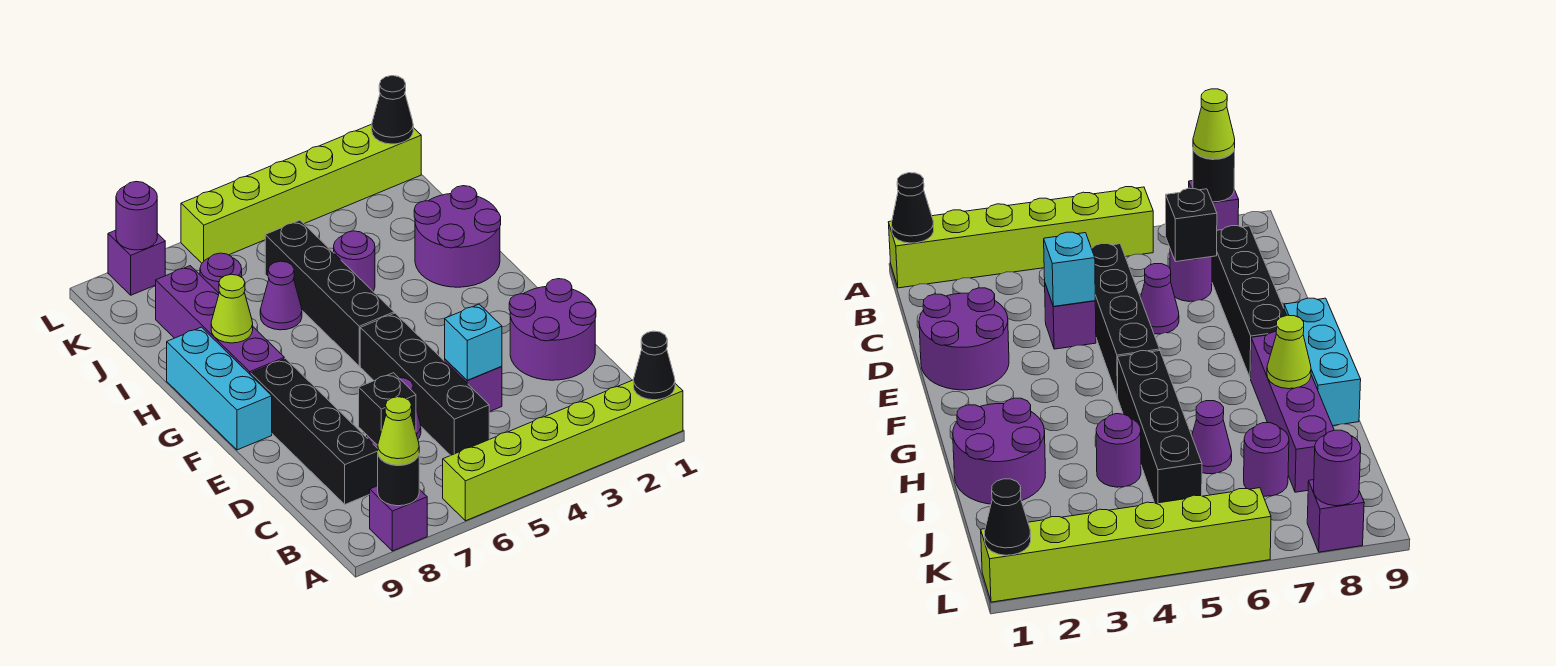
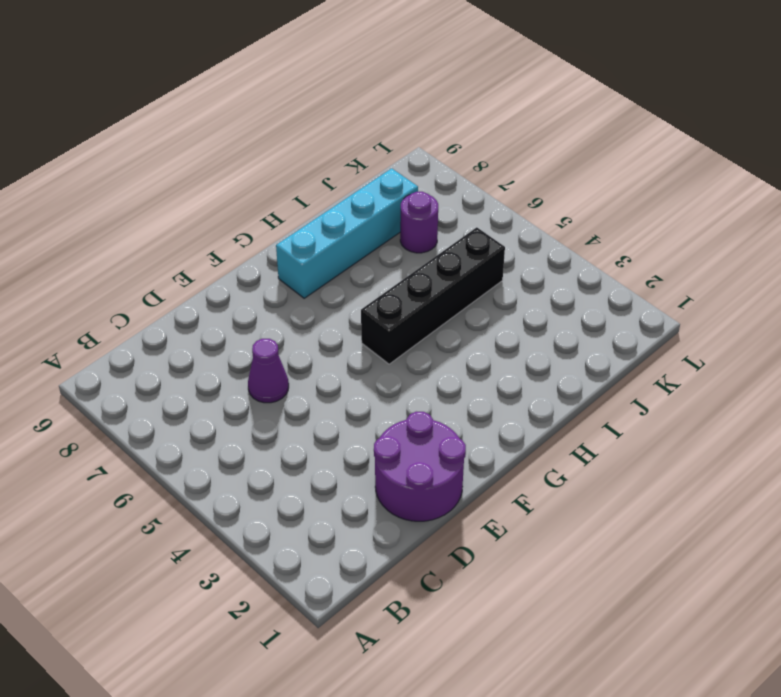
cyan 1x4 brick [276,168,418,298] -> purple 1x4 brick [156,266,284,375]
none -> lime 1x6 brick [443,380,683,521]
none -> purple 1x1 brick [370,486,427,551]
none -> black 1x4 brick [360,313,489,455]

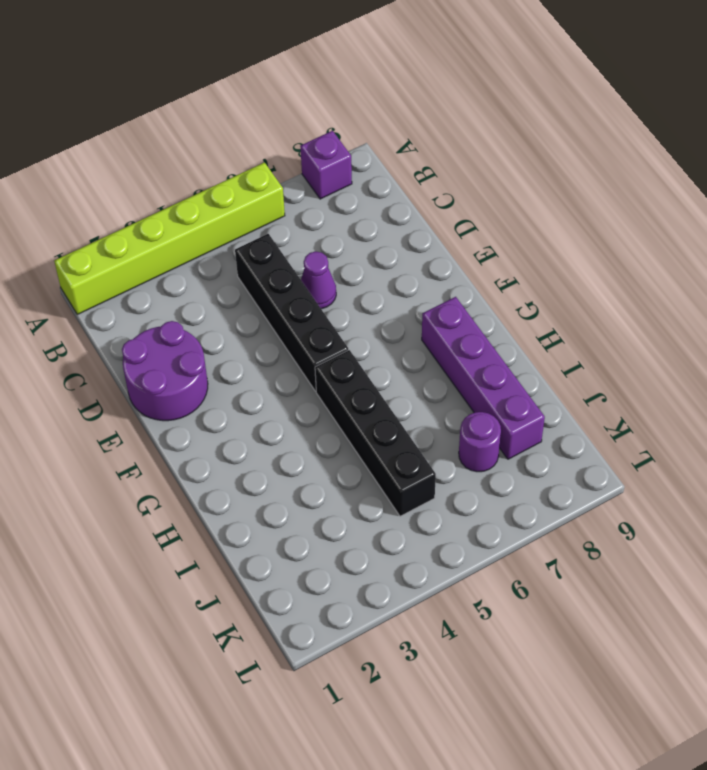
none -> purple 1x1 round brick [1170,250,1212,302]
none -> black 1x4 brick [251,359,378,504]
none -> purple 1x1 brick [445,359,502,412]

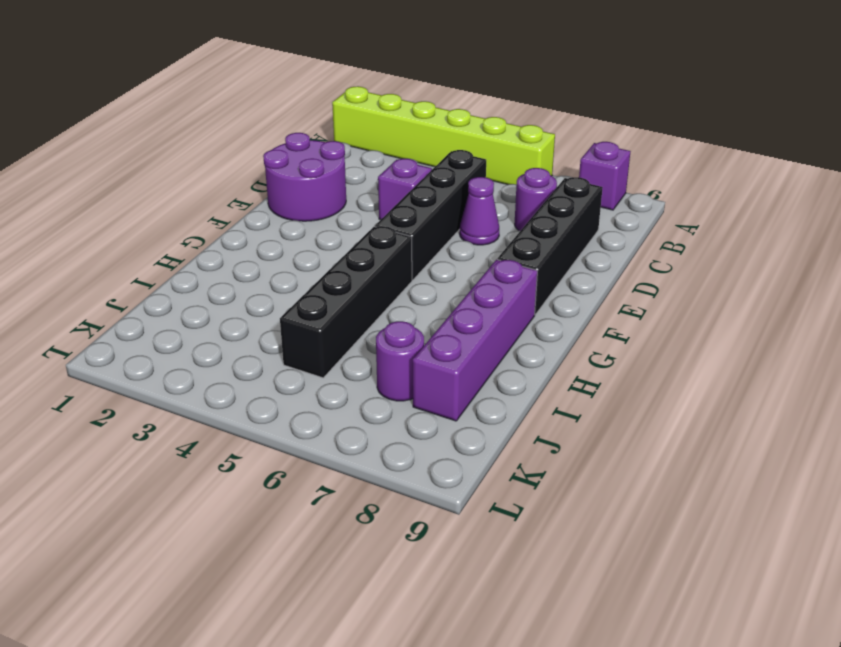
none -> cyan 1x3 brick [167,327,272,450]
none -> purple 2x2 round brick [414,186,501,287]
none -> purple 1x1 round brick [334,231,375,291]

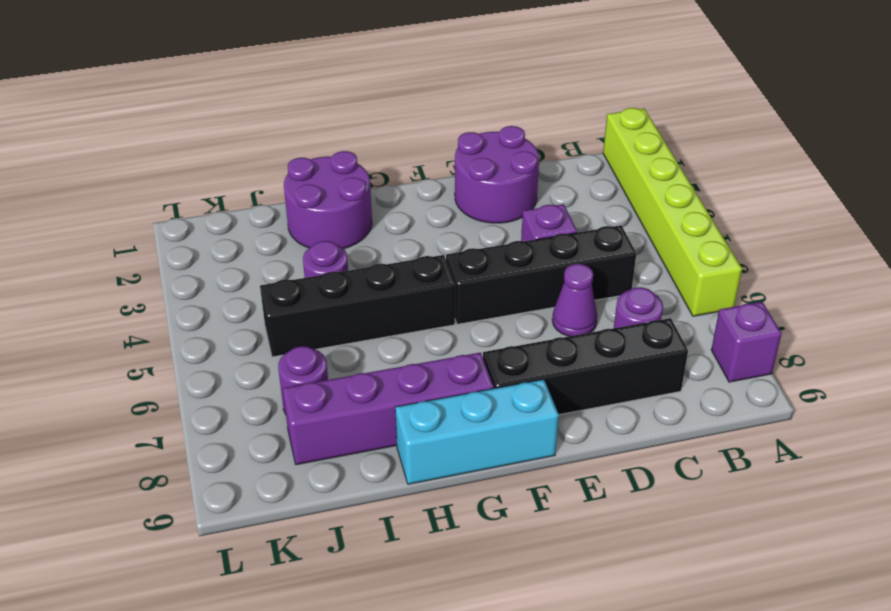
none -> purple 1x1 cone [260,261,302,330]
none -> lime 1x6 brick [181,124,421,263]
none -> purple 1x1 brick [108,230,165,295]

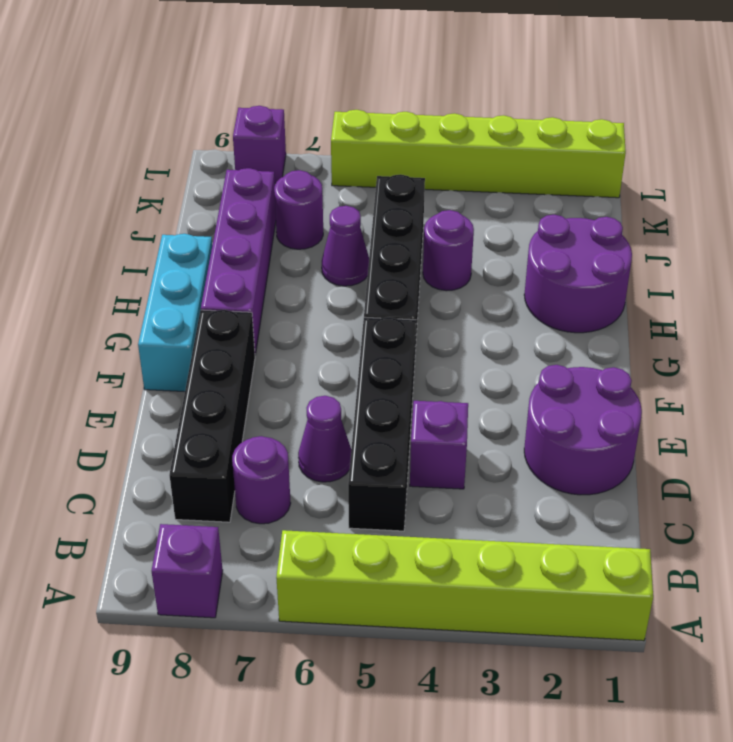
none -> black 1x1 cone [634,331,675,400]
none -> black 1x1 round brick [378,455,419,506]
none -> black 1x1 brick [359,373,416,445]

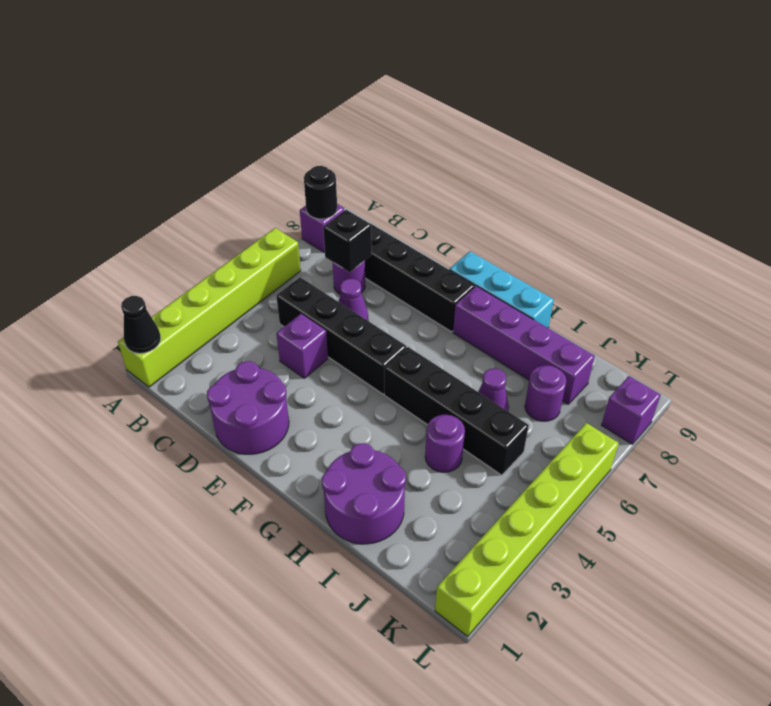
none -> cyan 1x1 brick [445,304,502,380]
none -> lime 1x1 cone [211,274,253,343]
none -> black 1x1 cone [372,76,413,144]

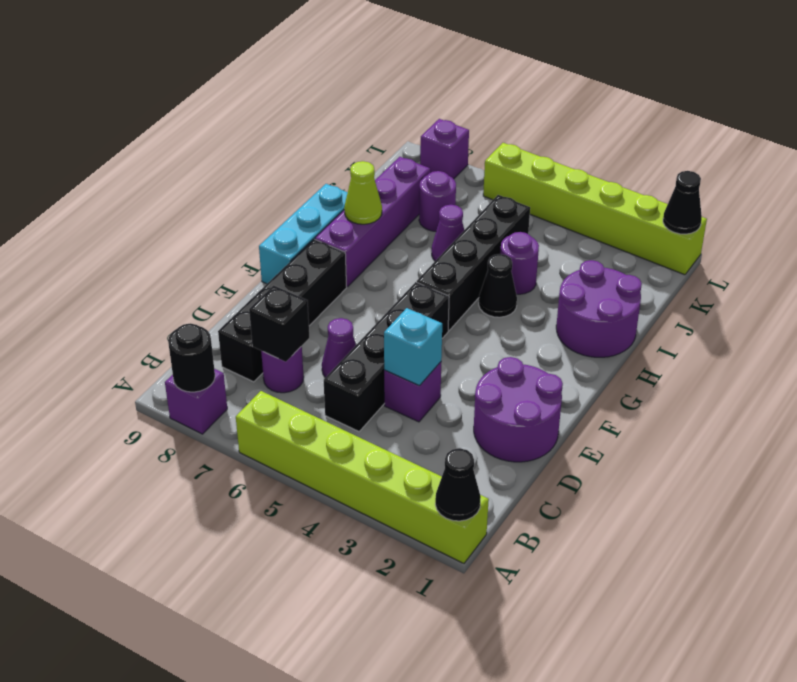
black 1x1 cone [479,254,517,317] -> none
none -> purple 1x1 round brick [116,182,157,250]
none -> lime 1x1 cone [378,397,419,465]

